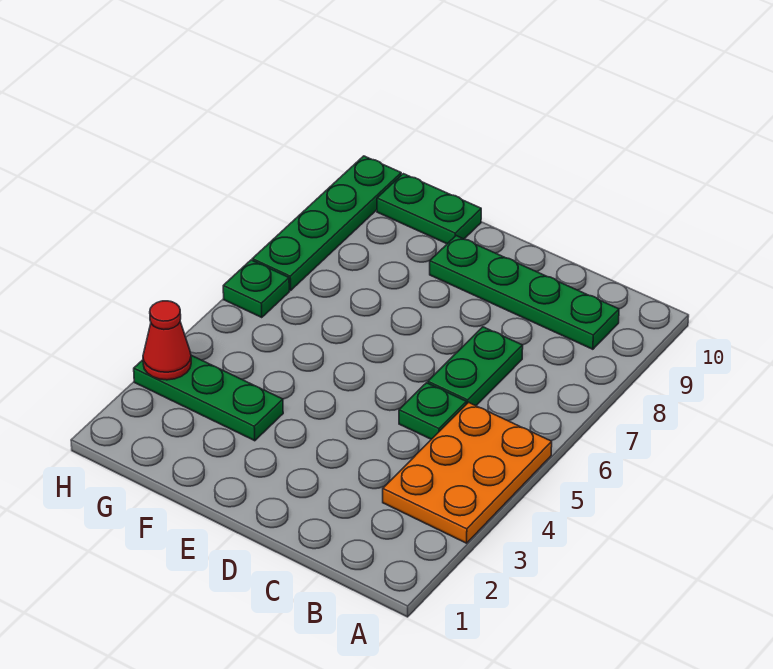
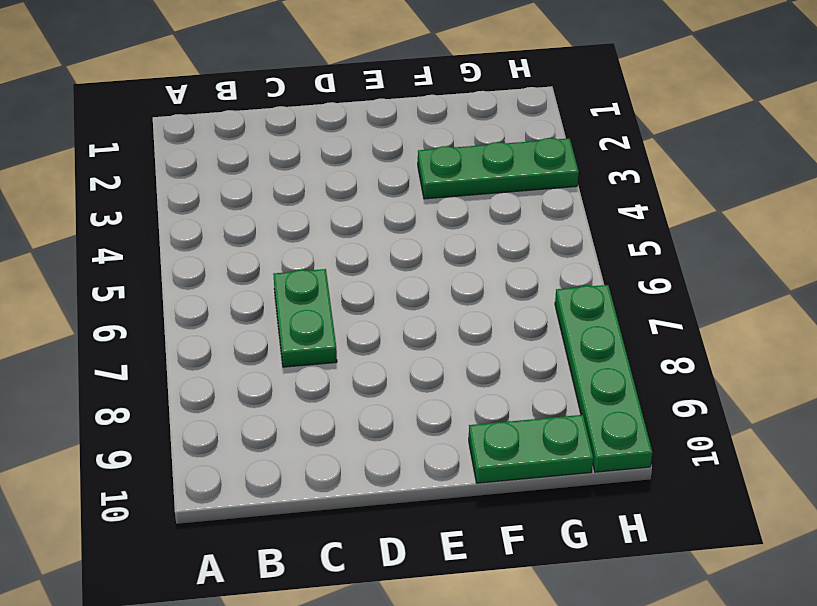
none -> orange 2x3 plate [383,402,552,543]
none -> green 1x4 plate [430,236,619,349]

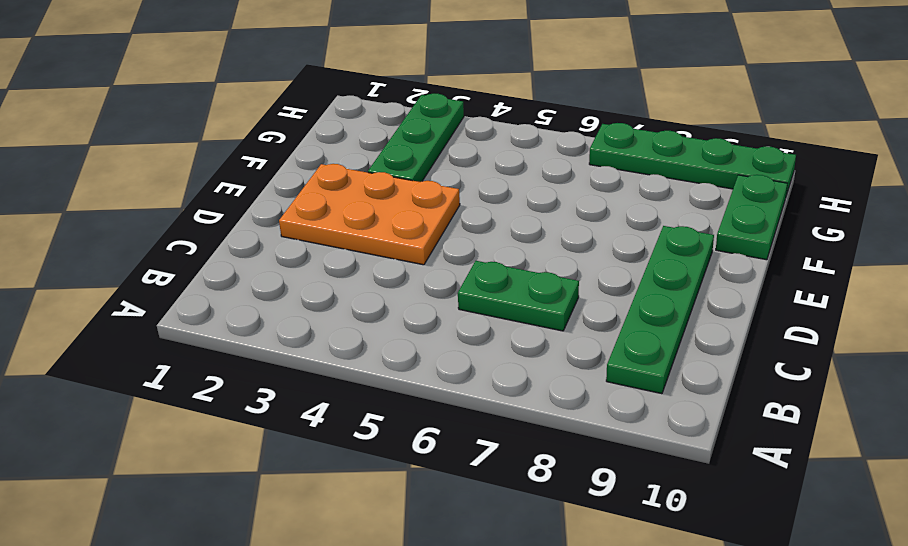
orange 2x3 plate [279,164,460,265] -> orange 2x3 plate moved to [383,402,552,543]
none -> green 1x1 plate [399,383,466,439]
none -> green 1x1 plate [223,260,289,317]

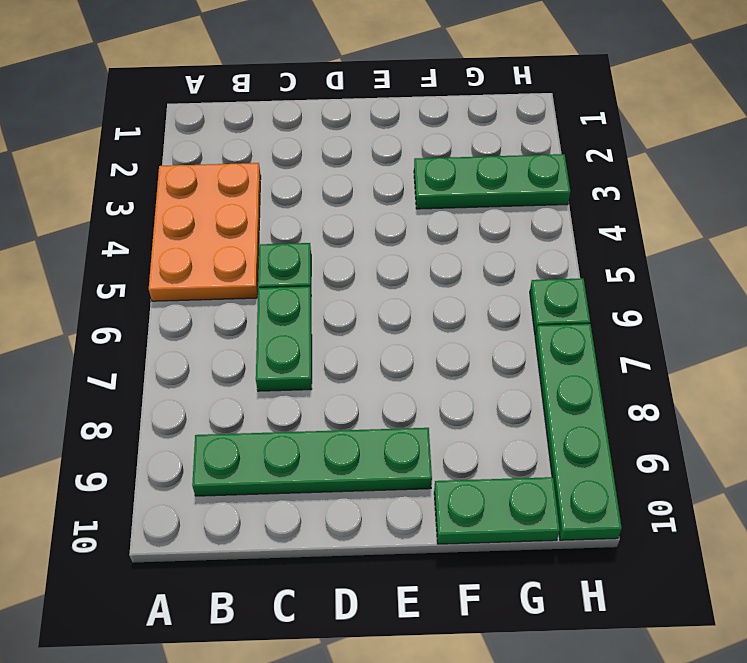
none -> red 1x1 cone [143,301,191,380]

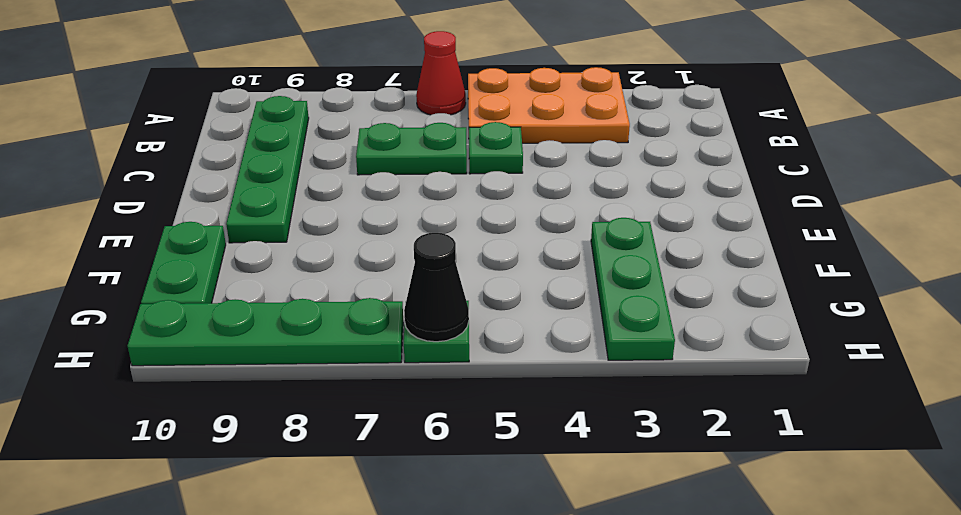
red 1x1 cone [416,31,466,115] -> red 1x1 cone moved to [143,301,191,380]
black 1x1 cone [404,233,469,342] -> none

